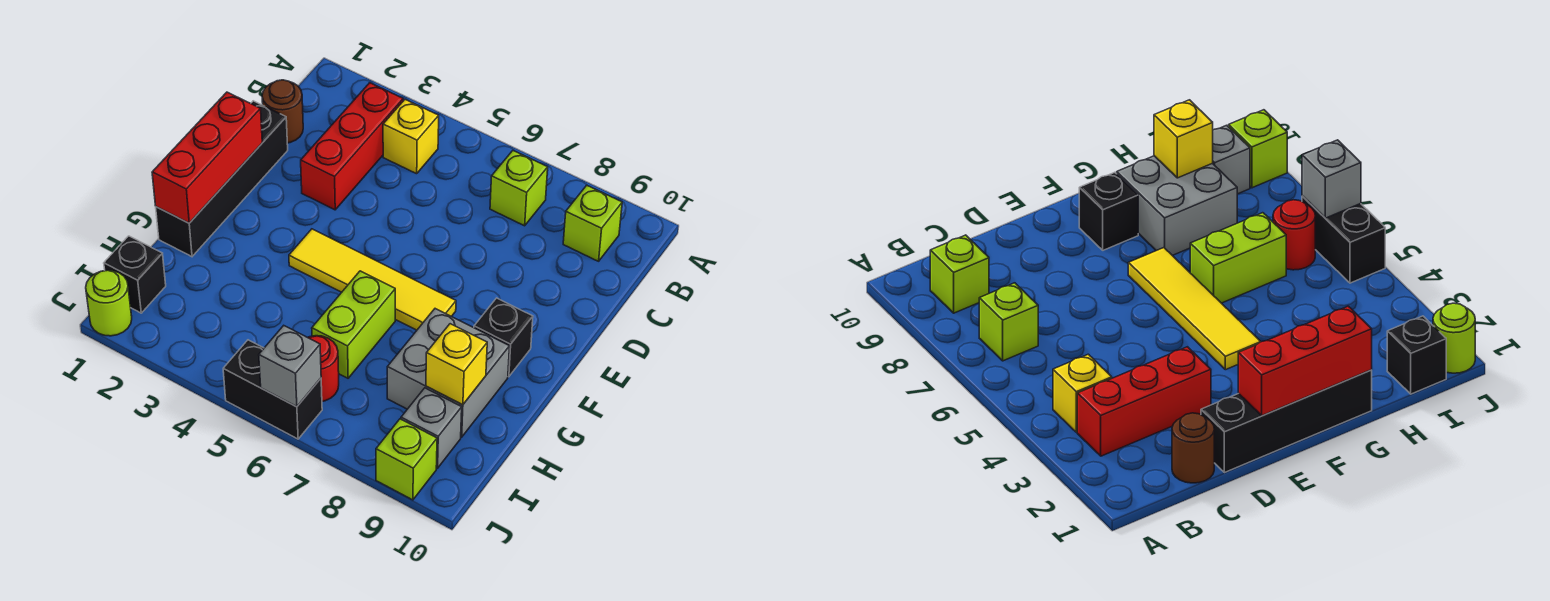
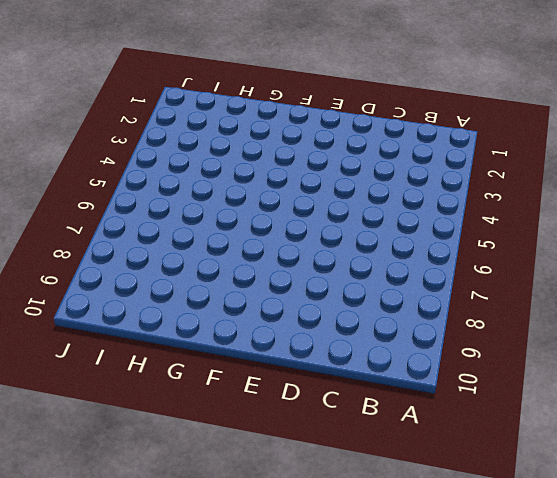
none -> red 1x3 brick [301,83,403,210]
none -> yellow 1x1 brick [383,100,439,174]
none -> lime 1x1 brick [490,151,548,226]

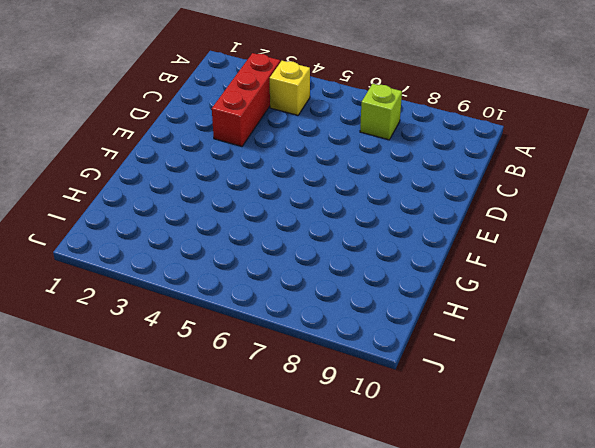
none -> lime 1x1 brick [563,185,622,261]
none -> brown 1x1 round brick [262,80,303,143]
none -> black 1x4 brick [156,101,288,257]

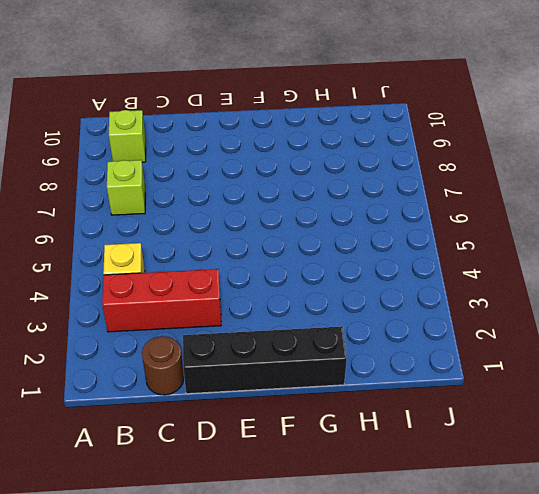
none -> yellow 1x4 tile [289,229,456,330]
none -> black 1x1 brick [474,298,533,377]
none -> lime 1x2 brick [312,271,395,378]

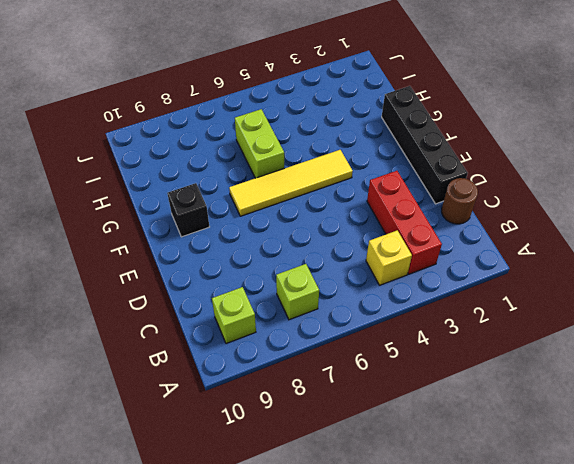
none -> grey 2x2 brick [387,309,510,437]
none -> black 1x1 brick [104,236,166,313]
none -> red 1x1 round brick [308,336,339,401]

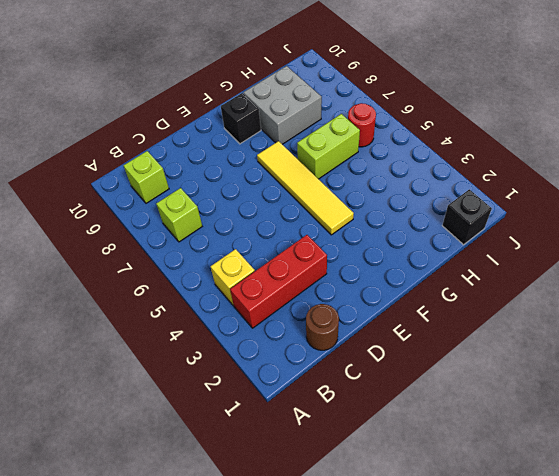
none -> black 1x4 brick [156,101,288,257]
none -> grey 1x1 brick [401,388,462,468]
none -> lime 1x1 round brick [86,270,132,336]

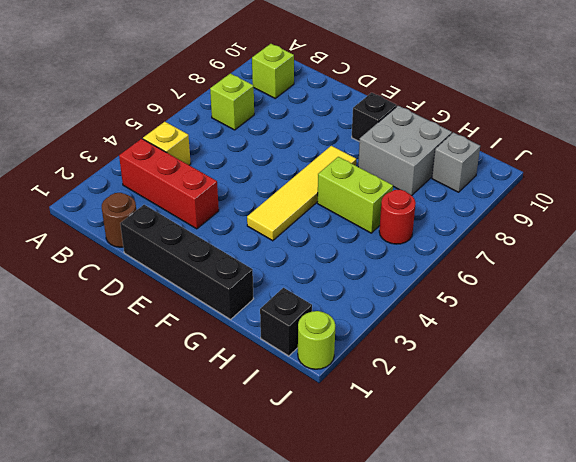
none -> black 1x2 brick [223,340,322,439]
none -> lime 1x1 brick [376,419,437,500]
none -> red 1x3 brick [152,92,262,223]

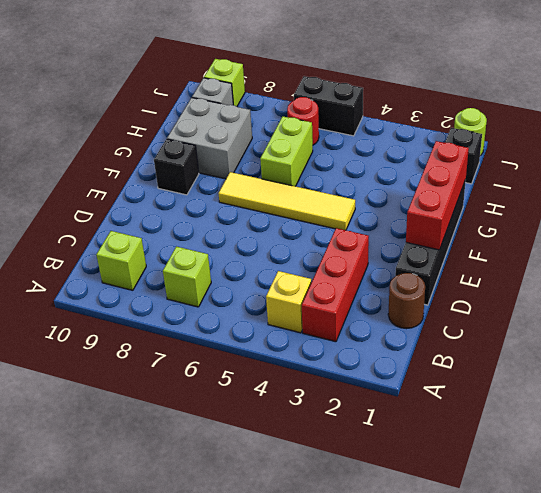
none -> yellow 1x1 brick [426,324,487,405]
none -> grey 1x1 brick [259,326,321,407]

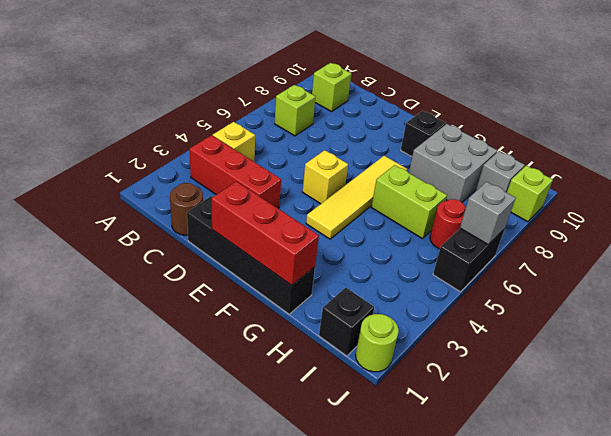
yellow 1x1 brick [303,150,348,204] -> yellow 1x1 brick moved to [426,324,487,405]

